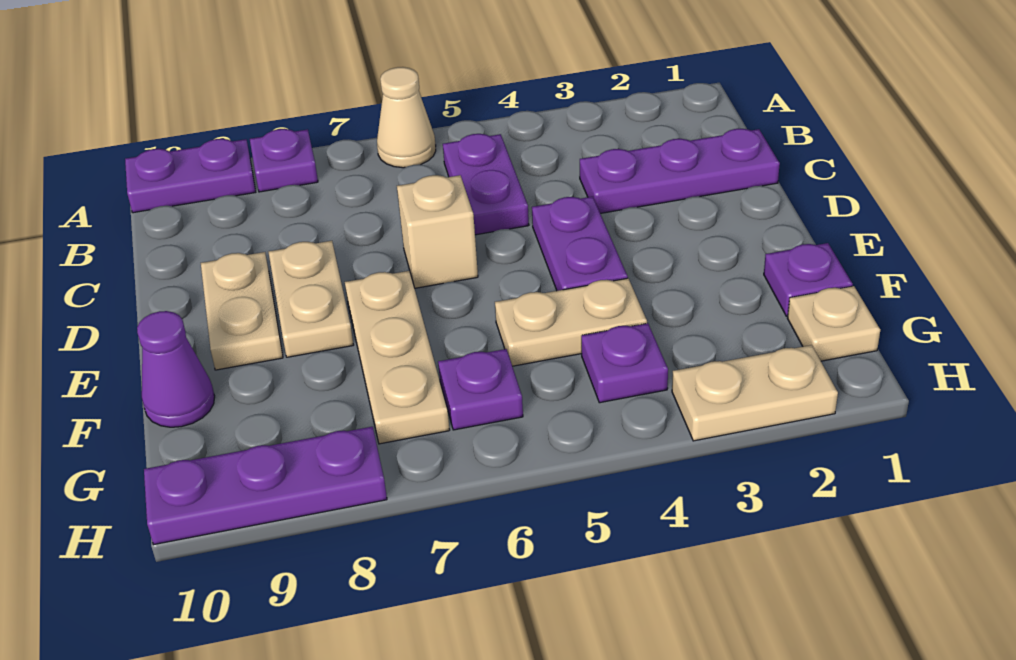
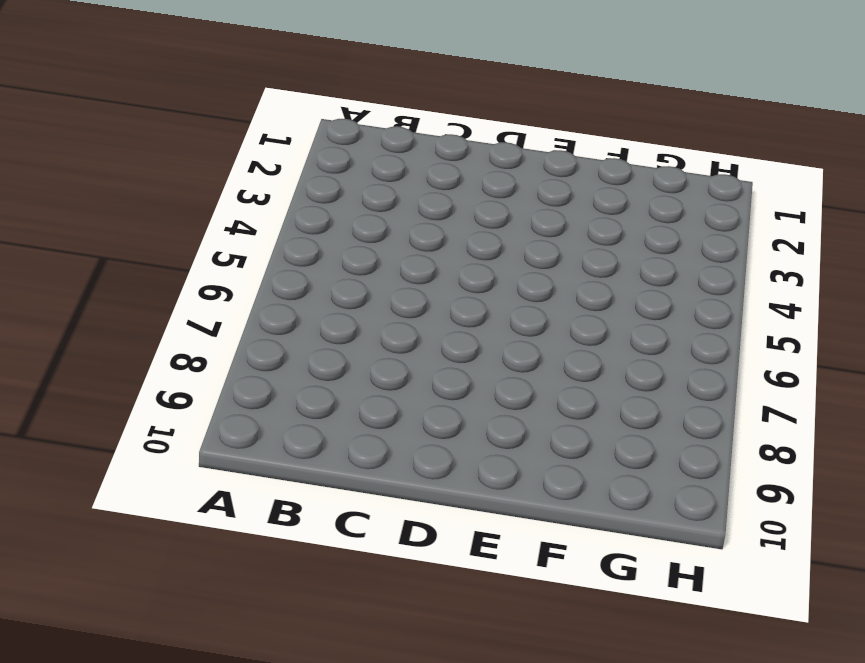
none -> tan 1x1 cone [377,67,436,168]
none -> purple 1x1 plate [250,129,318,192]
none -> purple 1x2 plate [125,139,256,213]

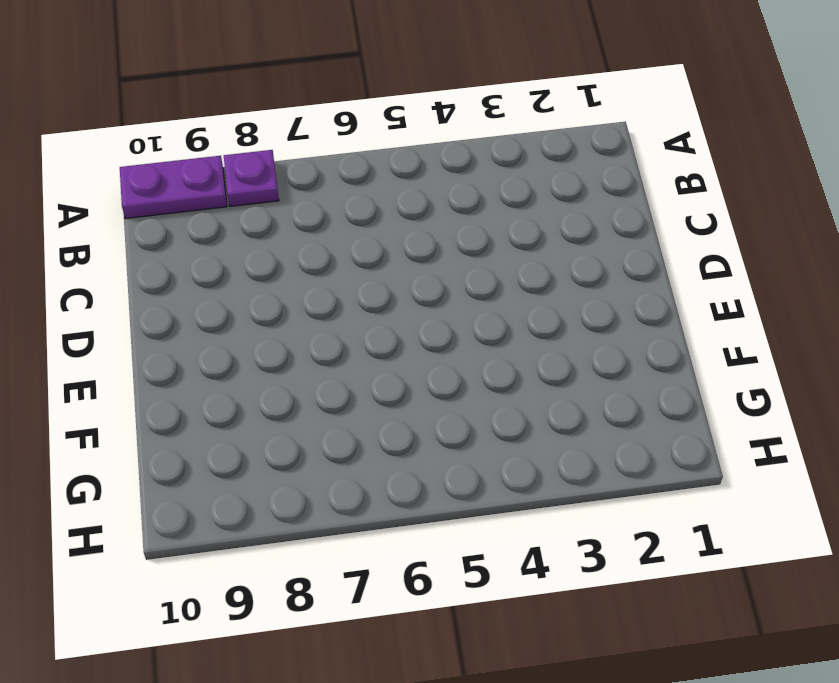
none -> tan 1x1 cone [377,67,436,168]
none -> purple 1x2 plate [443,134,529,235]
none -> purple 1x3 plate [580,129,780,213]

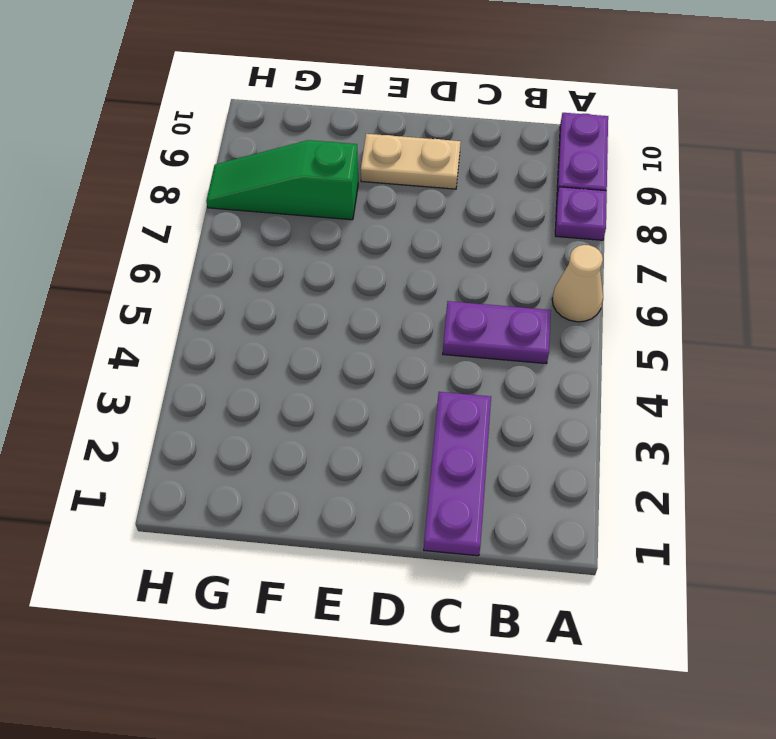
green 1x3 slope [206,140,358,220] -> purple 1x3 plate [144,427,387,545]
none -> purple 1x2 plate [532,197,628,291]
none -> tan 1x1 brick [397,175,478,288]
none -> tan 1x2 plate [269,241,353,357]

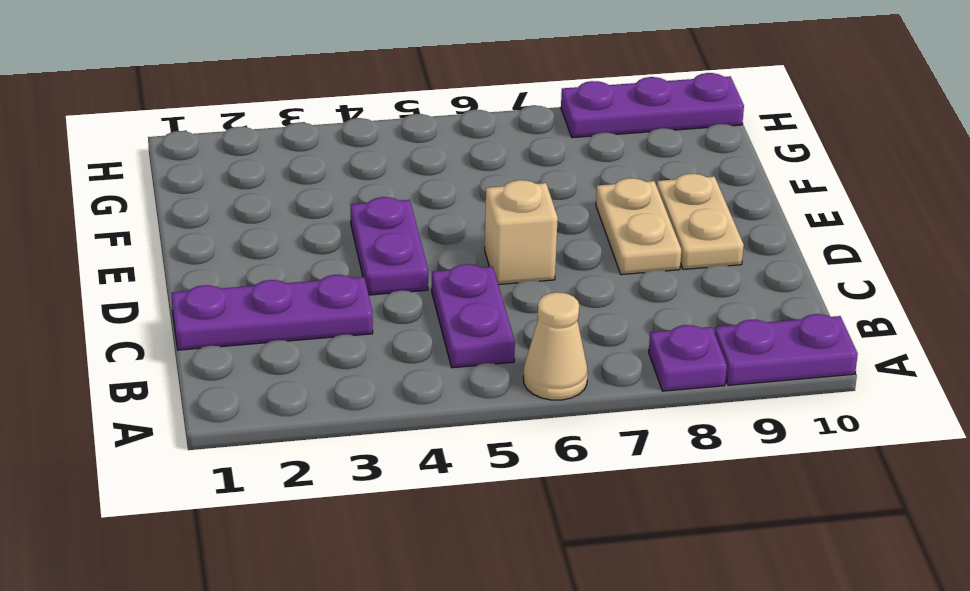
none -> tan 1x3 plate [345,271,450,444]
none -> purple 1x1 plate [764,243,853,316]
none -> tan 1x2 plate [495,278,647,366]

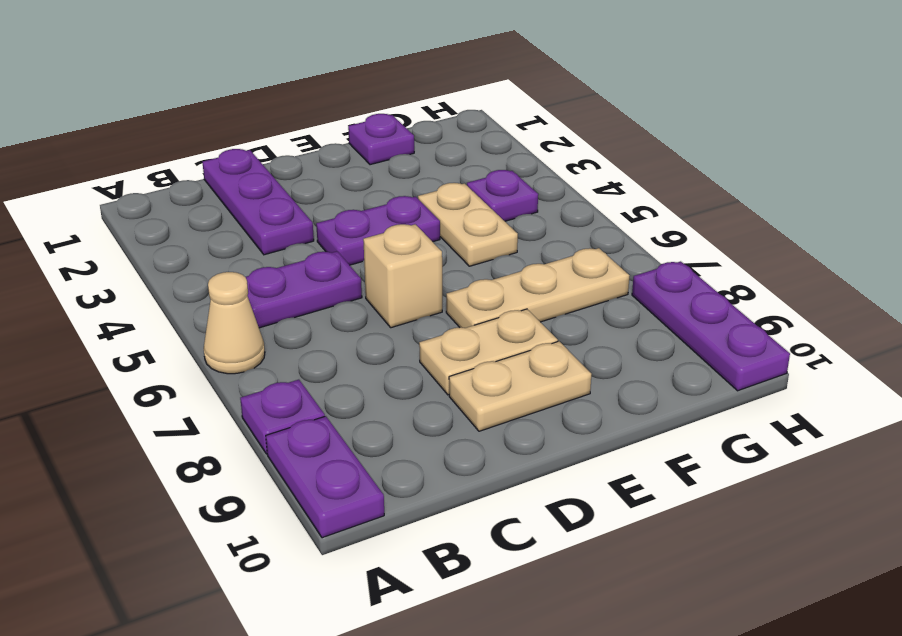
none -> purple 1x1 cone [137,311,215,427]
none -> tan 1x1 plate [787,286,880,361]
none -> purple 1x1 plate [438,349,523,430]

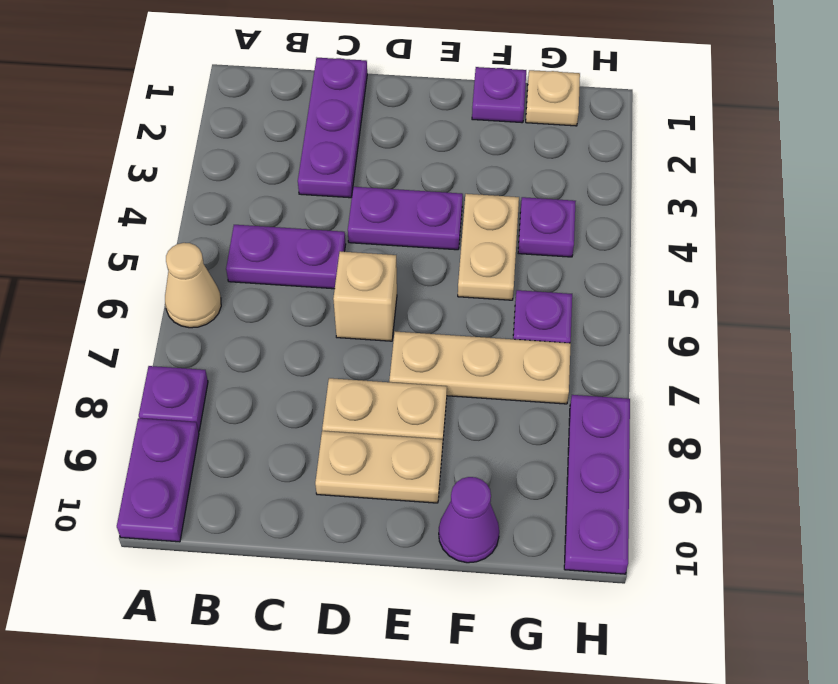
none -> tan 1x2 plate [672,345,838,441]

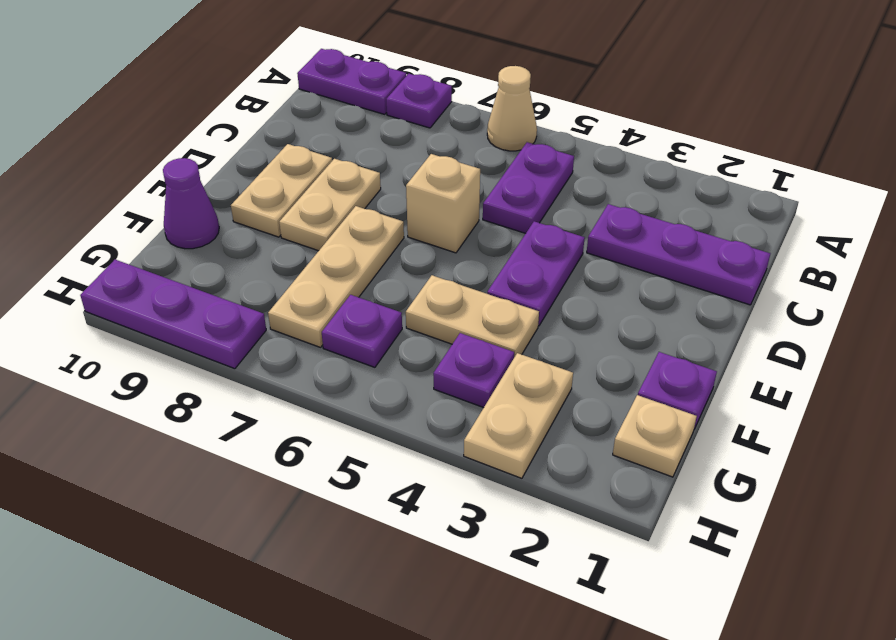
tan 1x2 plate [464,353,573,478] -> tan 1x2 plate turned to [672,345,838,441]

